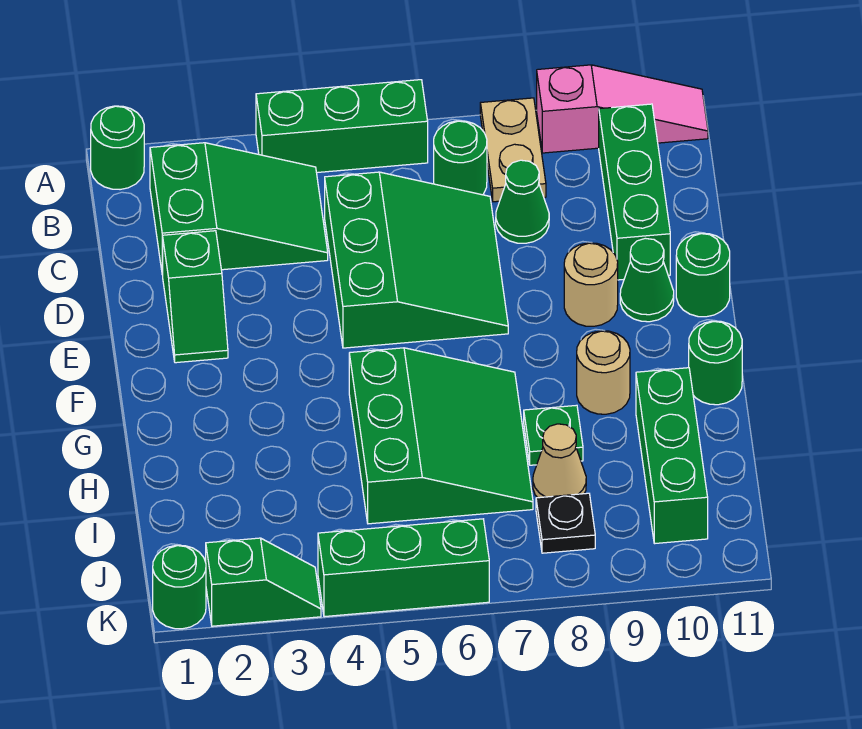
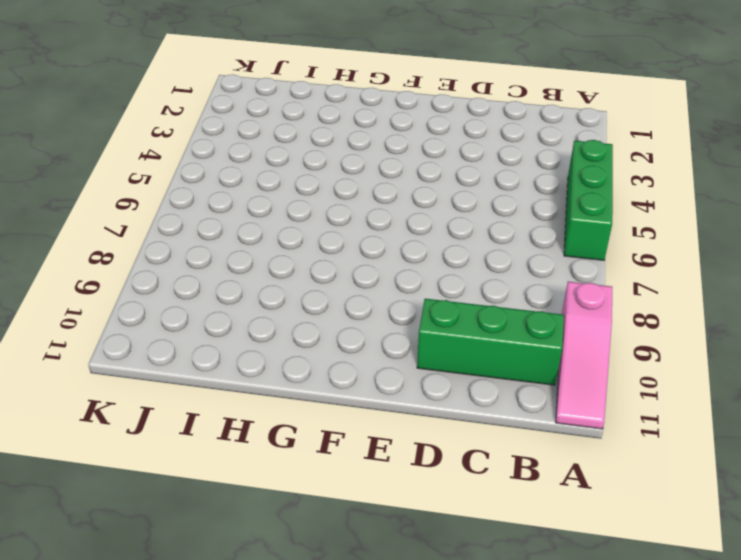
none -> green 1x1 round brick [91,106,144,190]
none -> tan 1x2 plate [480,98,546,202]
none -> green 2x3 slope [150,143,328,274]

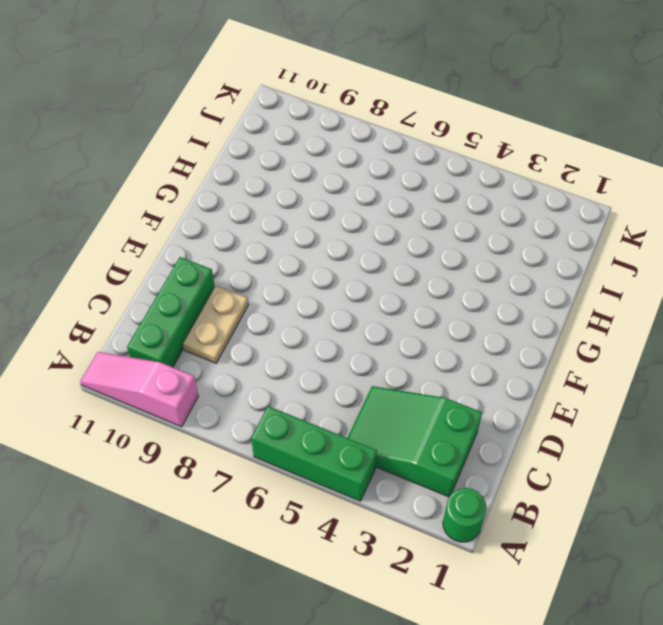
tan 1x2 plate [183,286,249,363] -> tan 1x2 plate moved to [480,98,546,202]
none -> green 1x1 round brick [434,121,487,195]
none -> green 3x3 slope [325,172,508,348]
none -> green 1x1 cone [496,160,549,243]

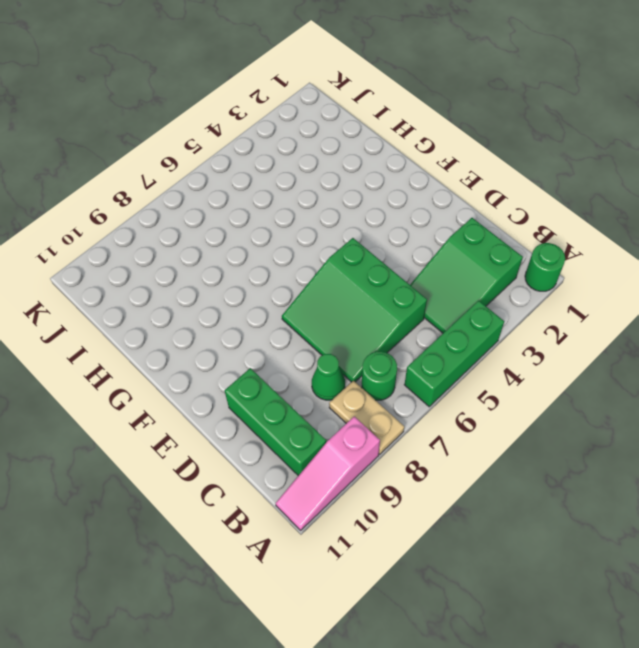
none -> green 1x2 slope [162,231,228,363]
none -> tan 1x1 round brick [564,243,618,326]
none -> green 1x1 cone [620,238,674,322]

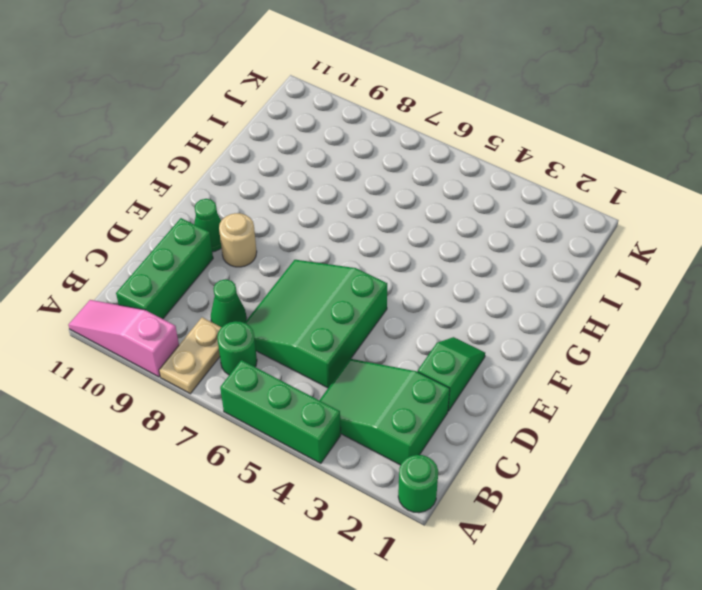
none -> green 1x1 round brick [676,233,730,317]
none -> green 3x3 slope [349,348,533,524]
none -> tan 1x1 round brick [577,331,630,414]

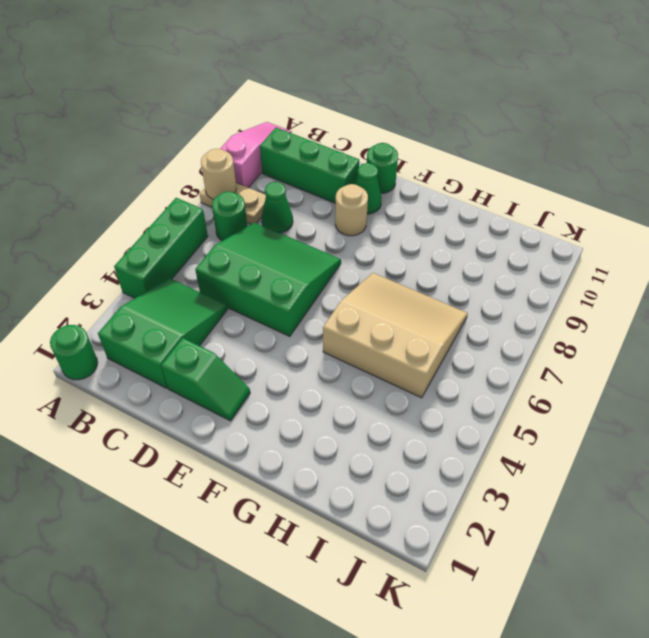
tan 1x1 round brick [201,149,236,199] -> tan 1x1 round brick moved to [577,331,630,414]
tan 3x3 slope [323,273,468,398] -> green 3x3 slope [349,348,533,524]
none -> green 1x1 round brick [689,321,742,405]
none -> green 1x1 plate [524,405,583,465]
none -> green 1x3 brick [636,368,708,544]

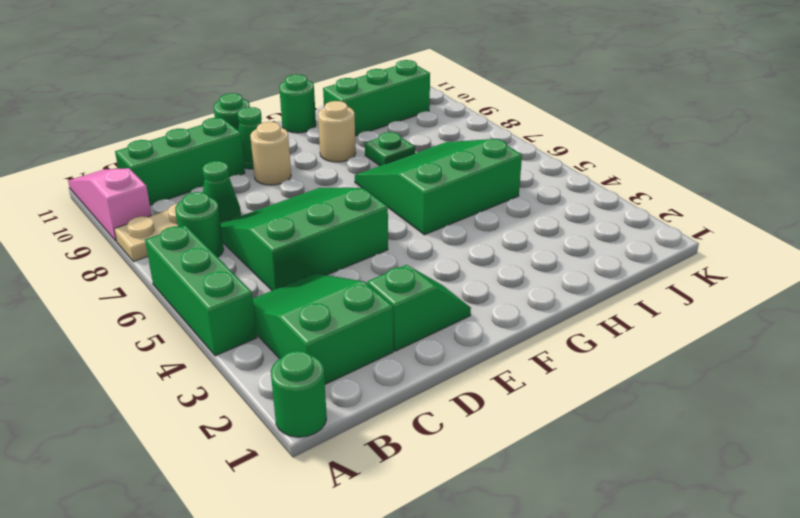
none -> tan 1x1 cone [533,424,586,498]
none -> black 1x1 plate [536,493,595,553]
none -> green 1x1 round brick [153,545,206,629]

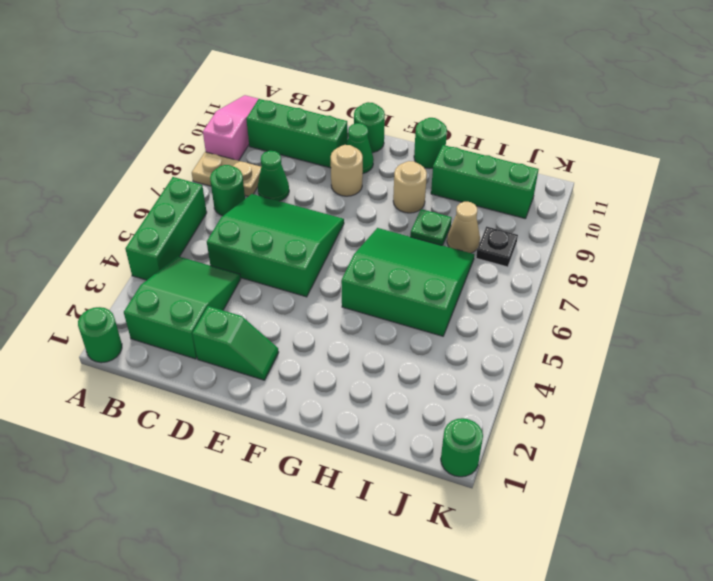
none -> green 1x2 slope [206,538,321,626]
none -> green 1x3 brick [318,519,489,617]

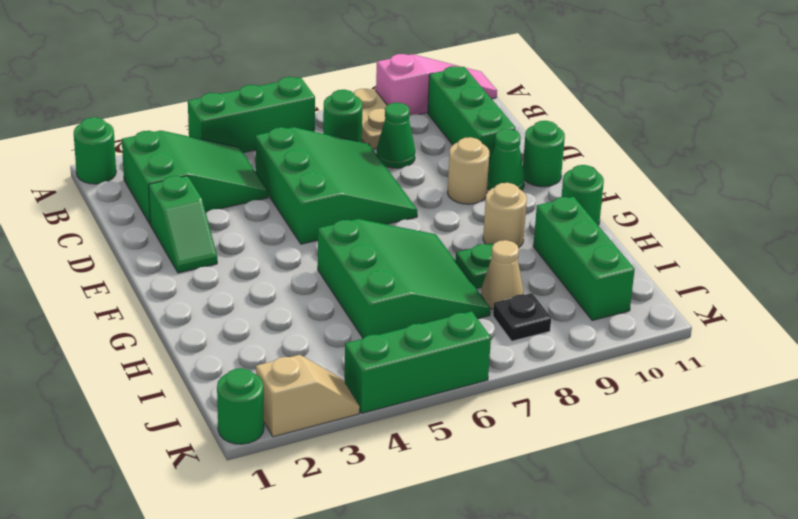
tan 1x2 slope [256,355,360,437] -> green 1x2 slope [206,538,321,626]

